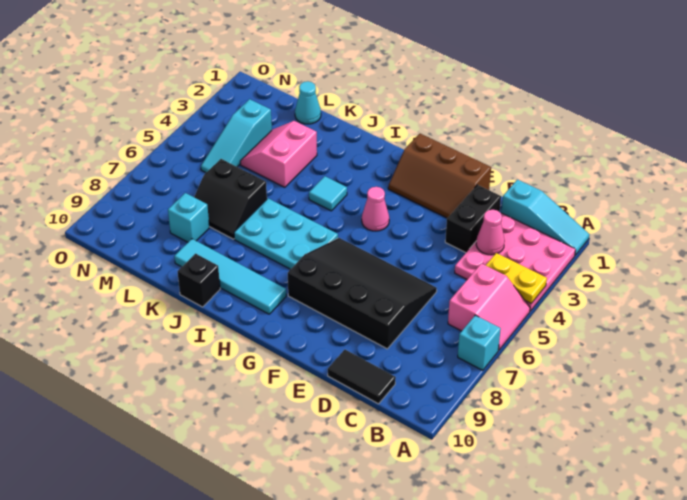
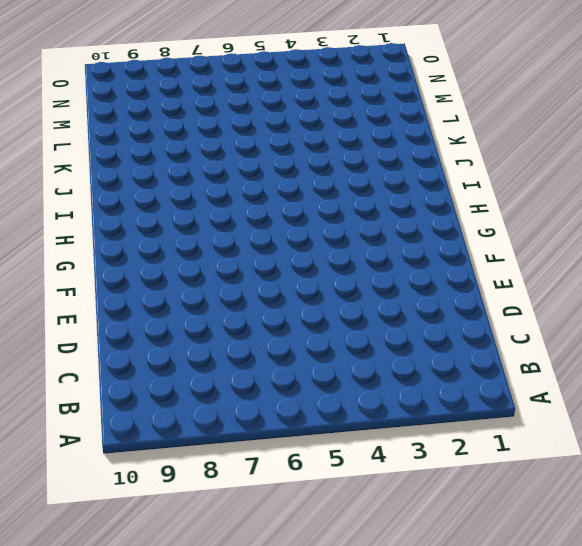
none -> cyan 1x3 slope [501,180,589,255]
none -> pink 3x3 plate [455,213,576,311]
none -> pink 2x2 slope [448,263,530,350]

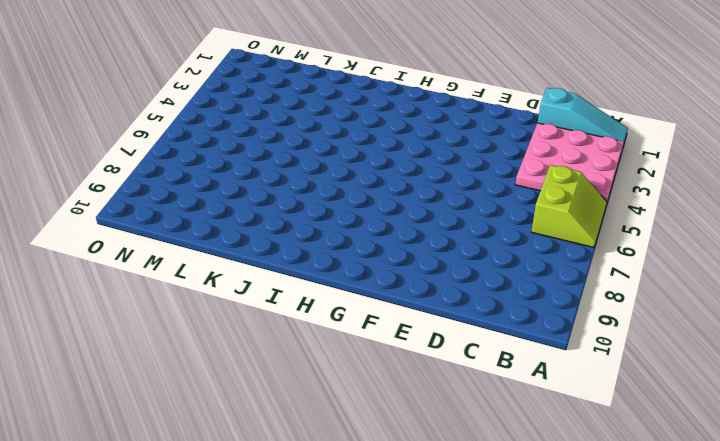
lime 2x2 slope [532,165,607,248] -> pink 2x2 slope [448,263,530,350]
none -> cyan 1x1 brick [458,315,501,370]
none -> black 1x2 tile [328,350,396,404]
none -> black 1x2 brick [445,185,501,253]

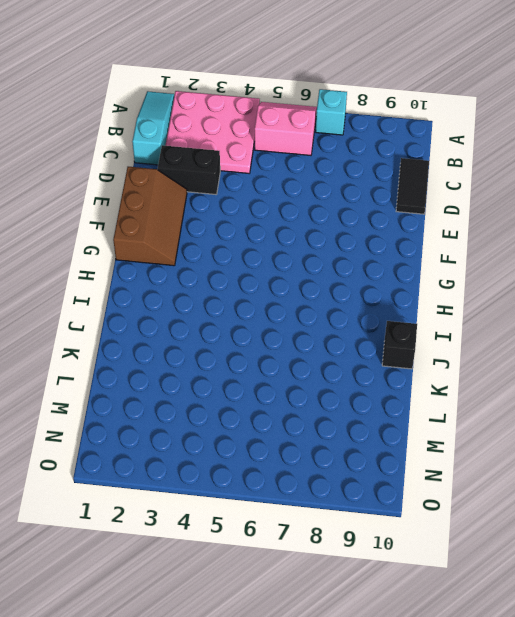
none -> black 3x4 slope [288,238,437,349]
none -> pink 1x1 cone [362,187,389,231]
none -> cyan 2x3 plate [234,198,338,269]

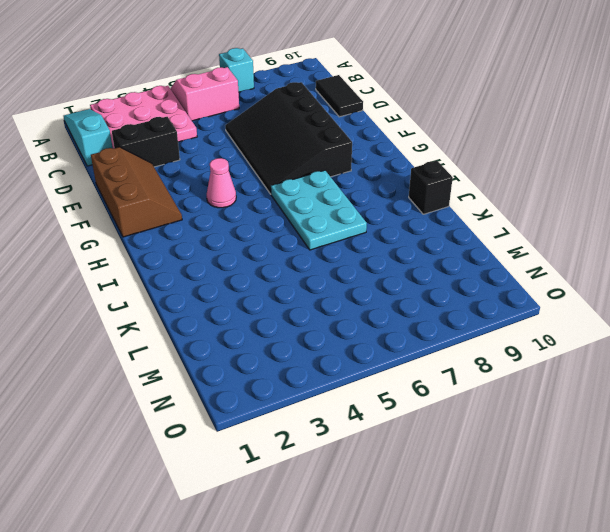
none -> cyan 1x4 tile [174,239,286,314]
none -> cyan 1x1 tile [309,176,347,211]
none -> pink 2x2 slope [240,121,317,187]

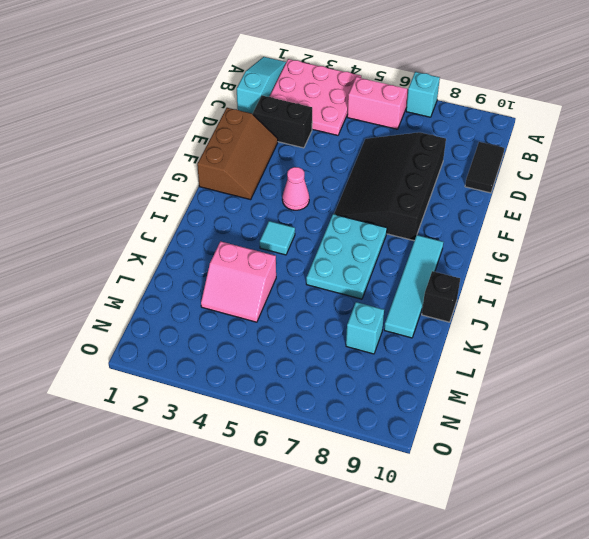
none -> black 2x2 slope [194,159,267,239]
none -> cyan 1x1 cone [295,81,321,124]
none -> cyan 1x3 slope [201,99,272,172]

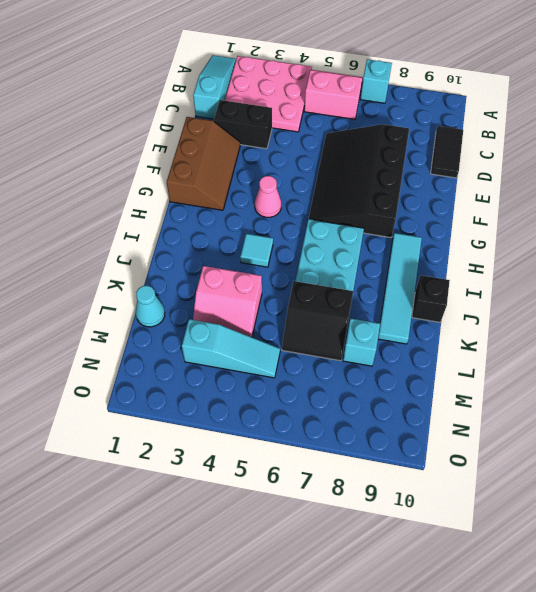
black 2x2 slope [282,281,353,361] -> black 2x2 slope turned to [194,159,267,239]
none -> yellow 1x2 plate [486,253,547,303]
none -> pink 1x1 cone [476,210,505,255]

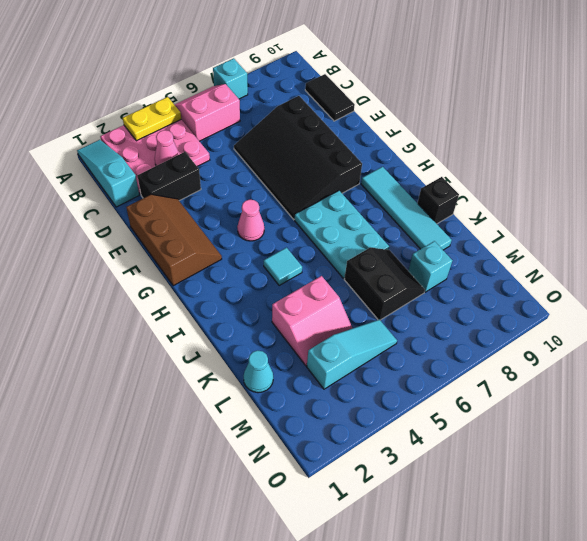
yellow 1x2 plate [123,97,181,141] -> yellow 1x2 plate turned to [486,253,547,303]

